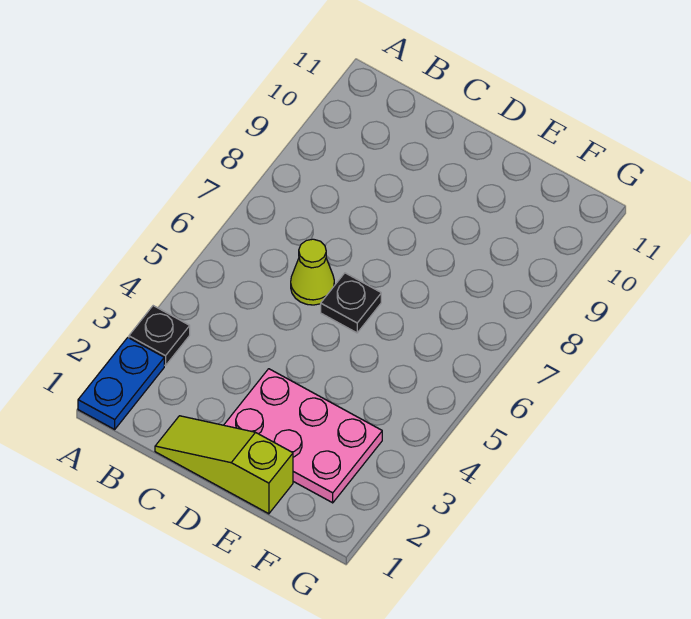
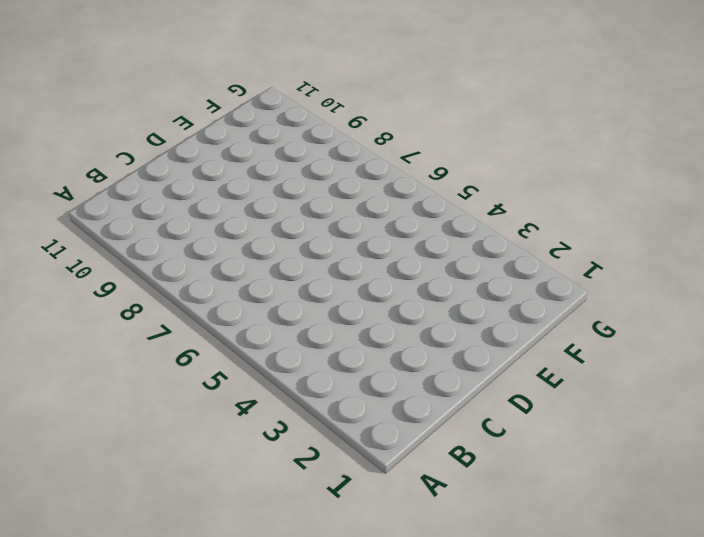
none -> blue 1x2 plate [78,338,164,429]
none -> black 1x1 plate [129,306,190,366]

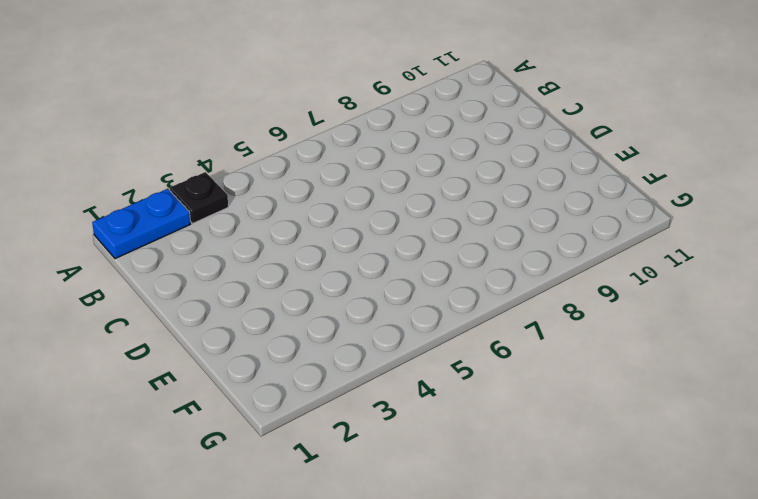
none -> lime 1x3 slope [155,416,293,514]
none -> lime 1x1 cone [291,239,334,305]

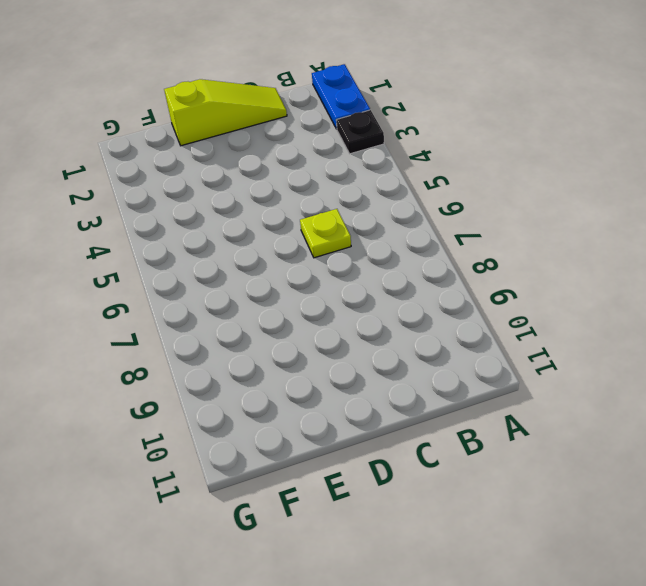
lime 1x1 plate [300,209,351,258] -> lime 1x1 cone [291,239,334,305]
none -> pink 2x3 plate [224,369,382,503]
none -> black 1x1 plate [321,273,381,333]

